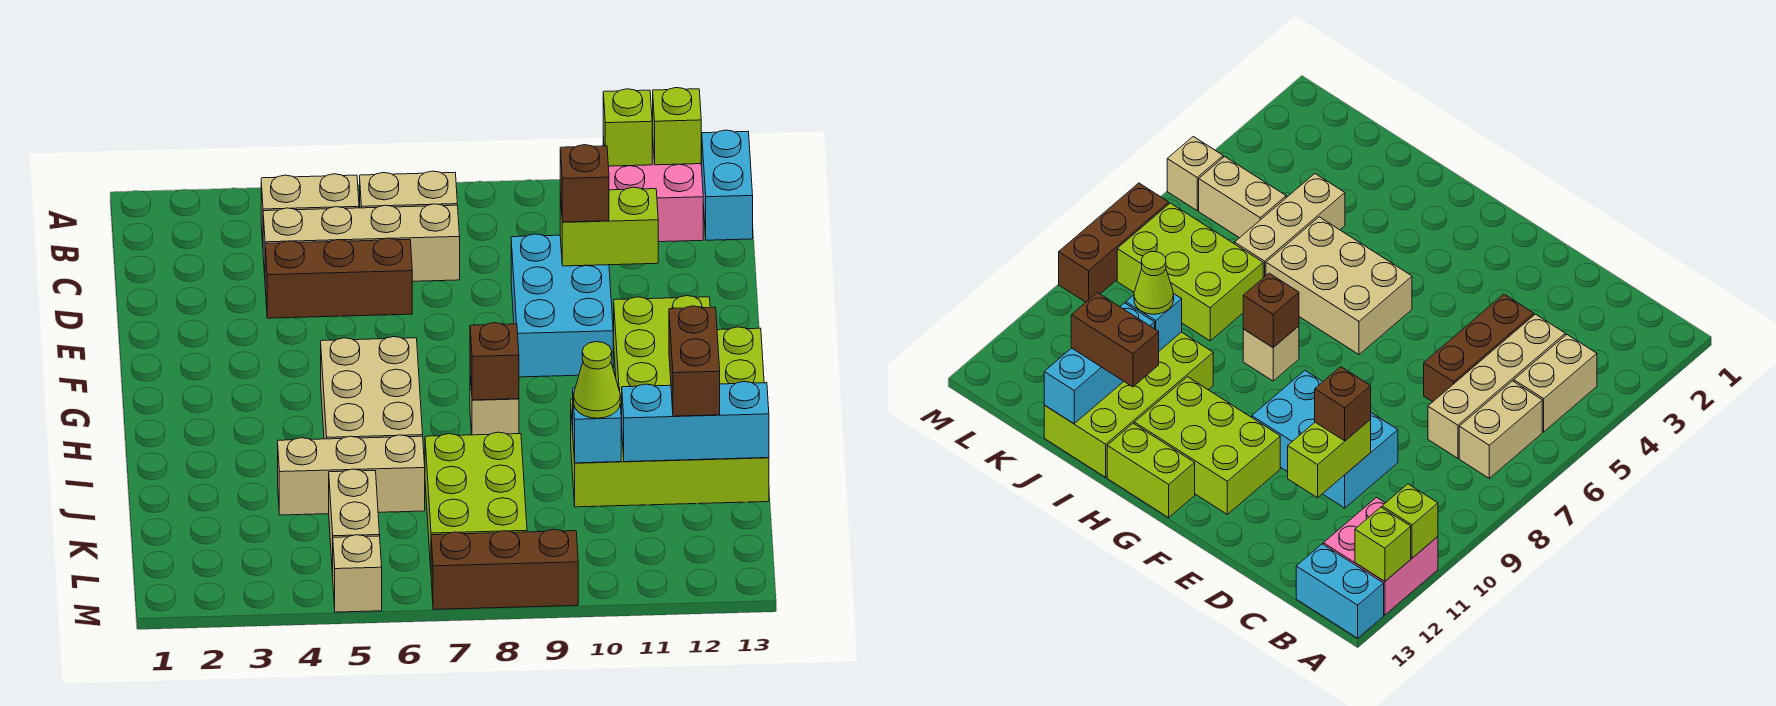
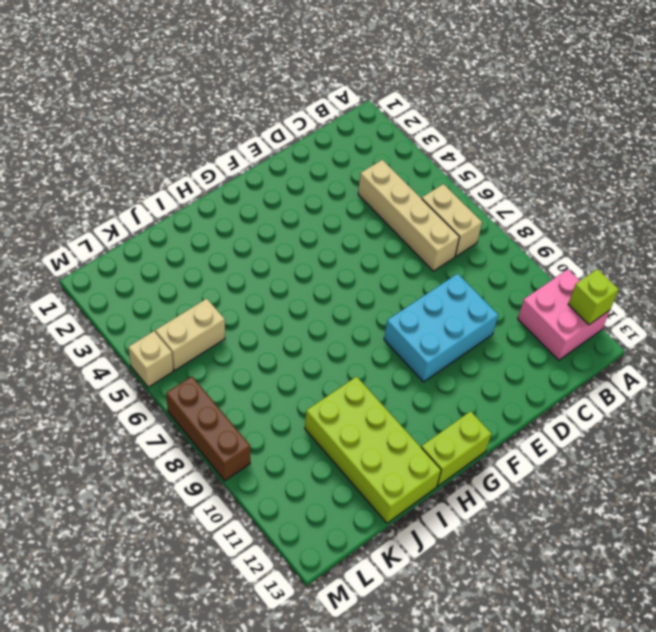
none -> cyan 1x2 brick [702,130,753,240]
none -> tan 1x2 brick [261,174,359,243]
none -> brown 1x3 brick [265,238,412,318]

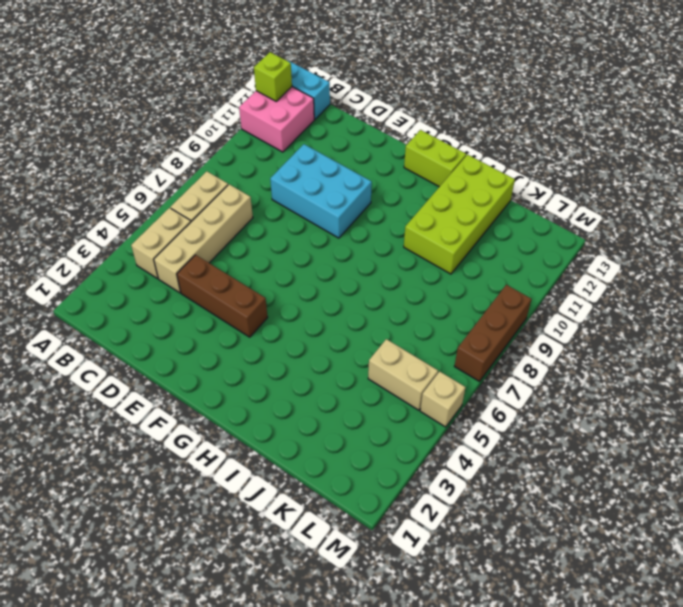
brown 1x3 brick [177,255,268,337] -> brown 1x3 brick turned to [265,238,412,318]
none -> lime 2x3 brick [614,296,710,398]
none -> tan 2x3 brick [321,337,423,439]
none -> tan 1x1 brick [470,375,519,435]

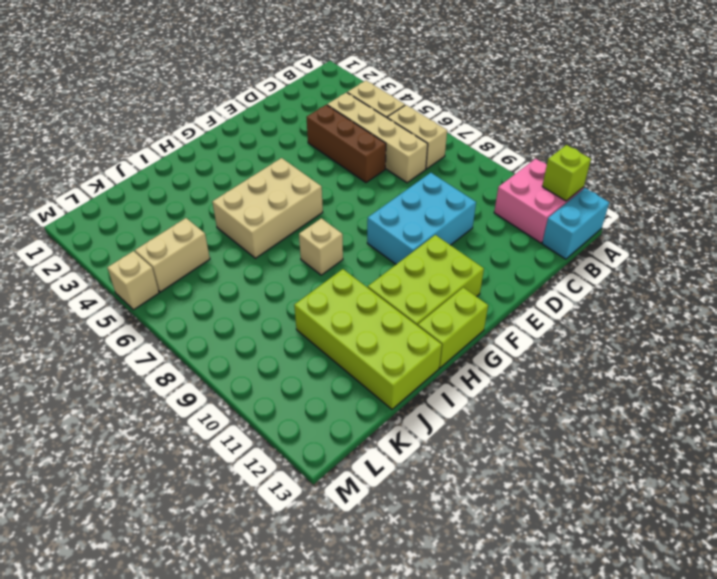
none -> tan 1x3 brick [278,435,425,515]
none -> lime 2x3 brick [425,432,527,567]
none -> brown 1x3 brick [431,529,578,609]

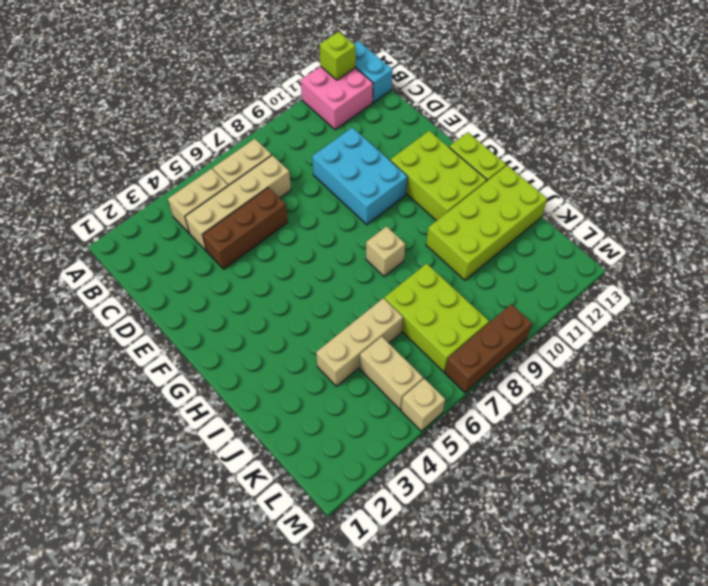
none -> tan 2x3 brick [321,337,423,439]
none -> lime 1x1 brick [603,89,652,166]
none -> lime 1x2 brick [560,187,658,266]

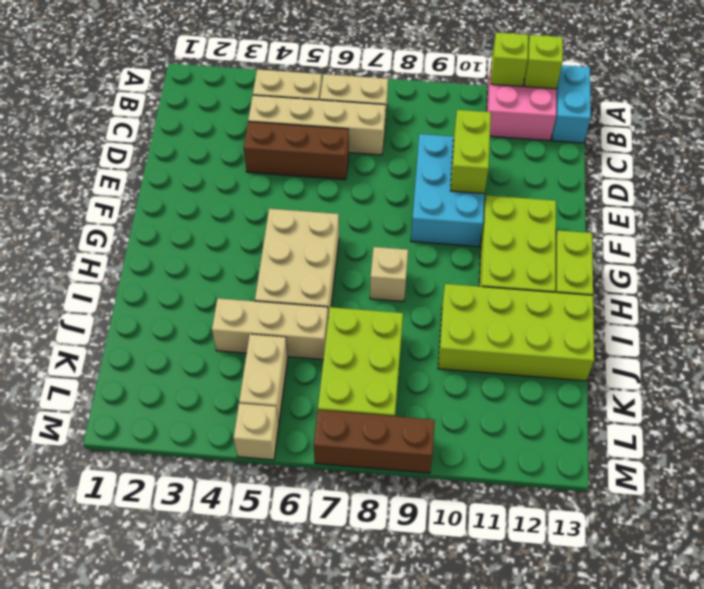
lime 1x2 brick [450,110,491,194] -> lime 1x2 brick turned to [560,187,658,266]
none -> brown 1x1 brick [470,323,519,400]
none -> cyan 1x1 brick [573,387,621,463]
none -> cyan 1x3 brick [622,382,769,462]

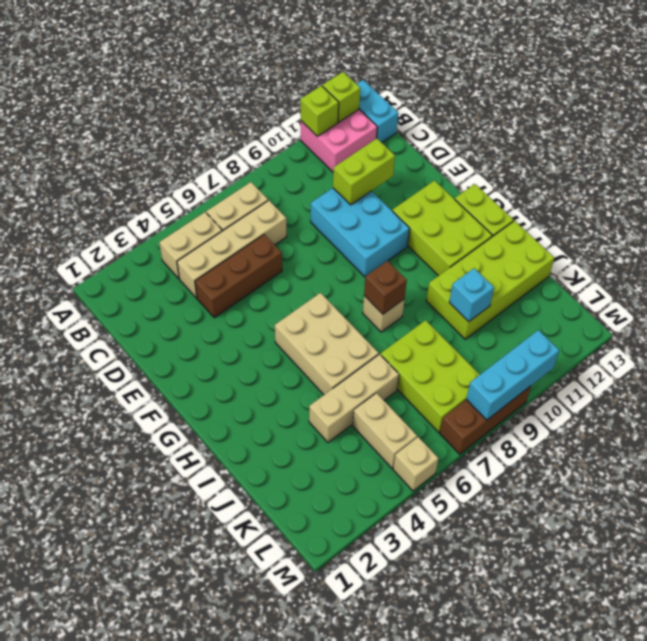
cyan 1x3 brick [466,330,559,420] -> cyan 1x3 brick moved to [622,382,769,462]
none -> brown 1x1 brick [560,145,609,222]
none -> brown 1x2 brick [669,306,720,416]
none -> lime 1x1 cone [574,342,620,418]

